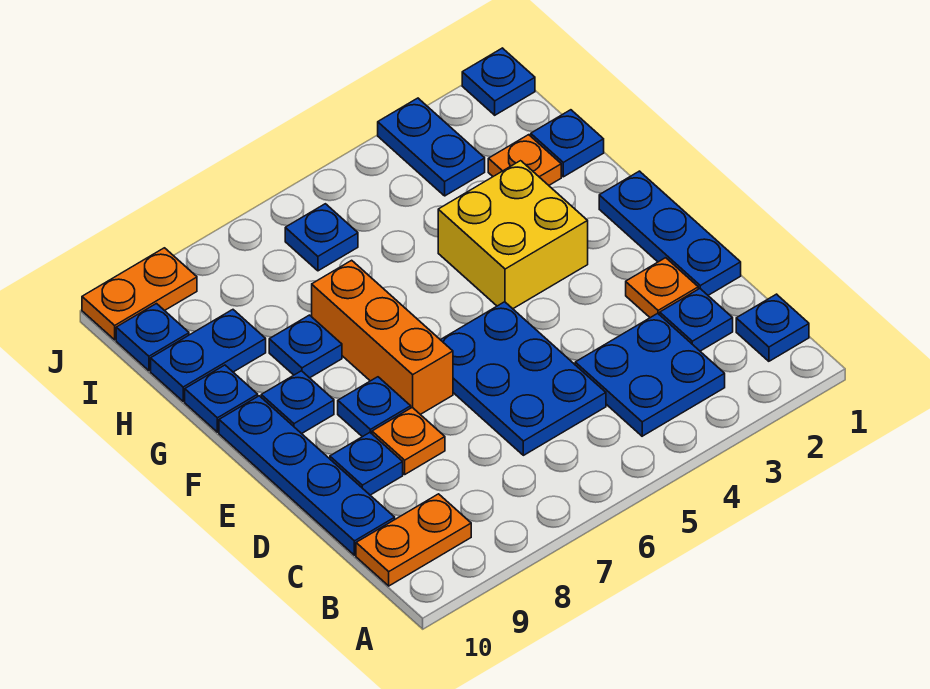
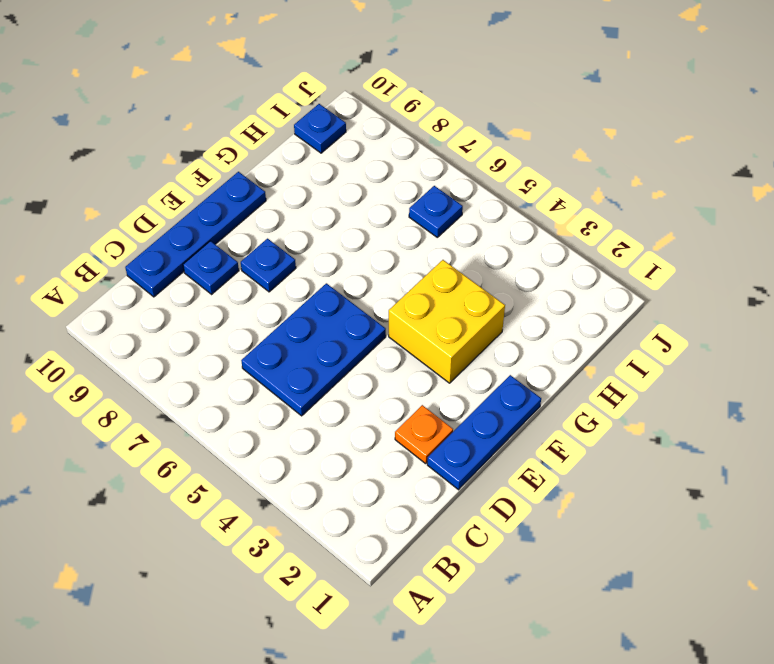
none -> blue 1x1 plate [736,294,809,361]
none -> blue 2x2 plate [575,313,725,436]
none -> orange 1x2 plate [356,494,471,586]

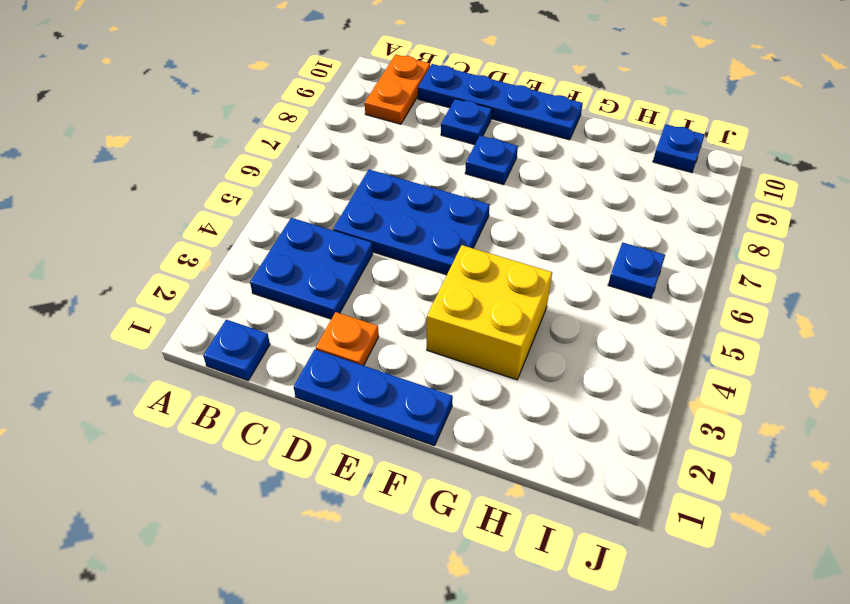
none -> blue 1x1 plate [660,289,733,351]
none -> orange 1x1 plate [372,407,445,474]
none -> orange 1x3 brick [312,260,453,414]

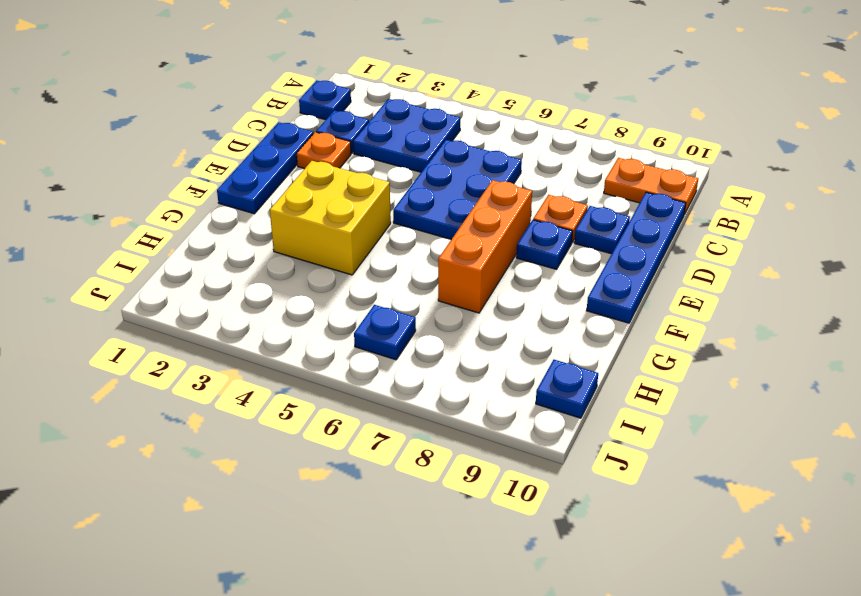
none -> blue 1x1 plate [261,371,334,434]
none -> blue 1x1 plate [269,315,342,378]
none -> blue 1x1 plate [185,365,258,432]

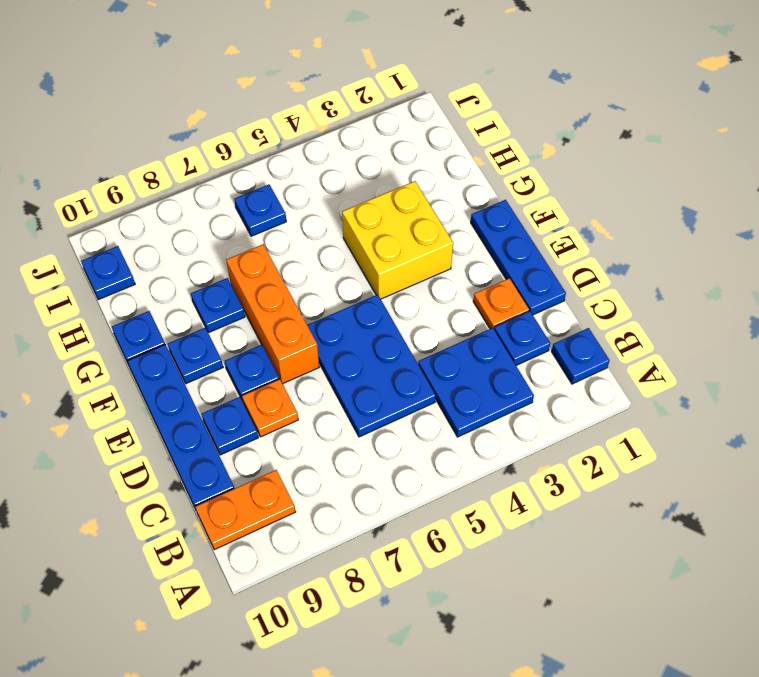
none -> blue 1x1 plate [531,110,604,177]
none -> orange 1x1 plate [488,135,561,185]
none -> blue 1x2 plate [151,310,266,401]

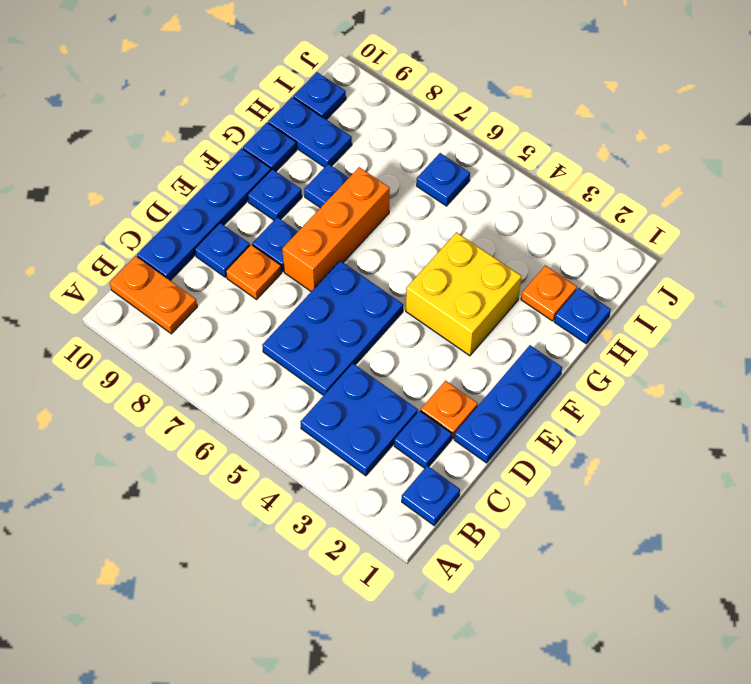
none -> blue 1x2 plate [378,98,485,196]
none -> blue 1x1 plate [462,48,535,115]
none -> orange 1x2 plate [82,248,197,340]

